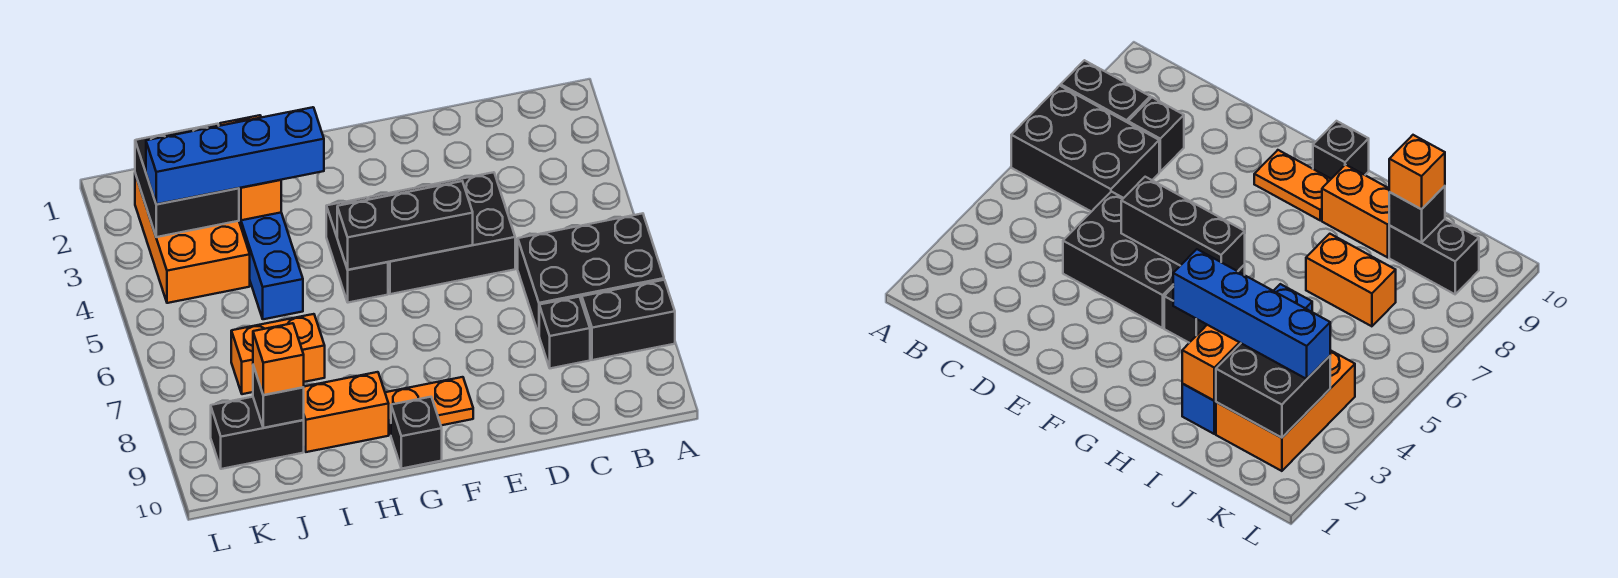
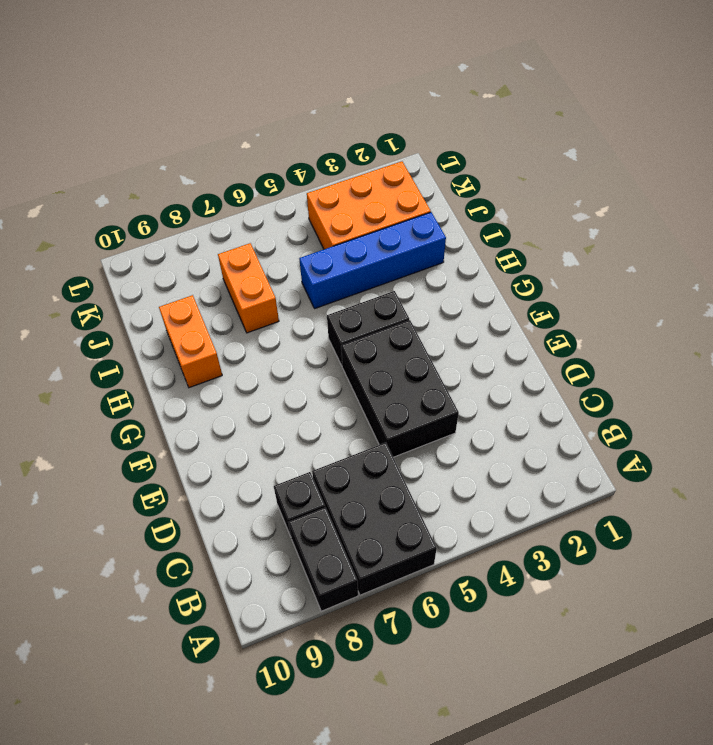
none -> orange 1x2 plate [385,377,473,435]
none -> black 1x1 brick [391,397,442,468]
none -> black 1x2 brick [211,397,304,469]

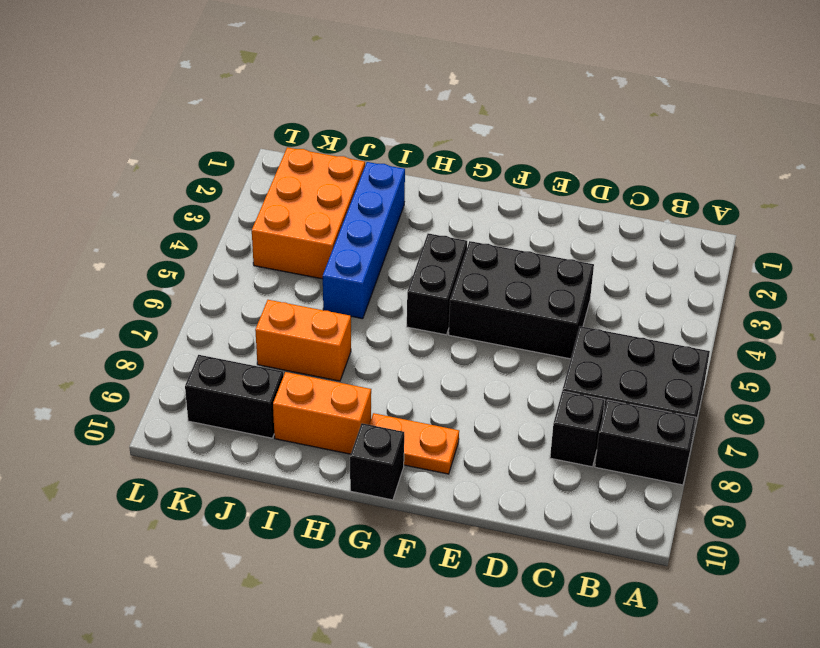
none -> black 1x3 brick [337,181,473,270]
none -> orange 1x2 brick [220,115,281,220]
none -> black 2x2 brick [135,124,239,237]

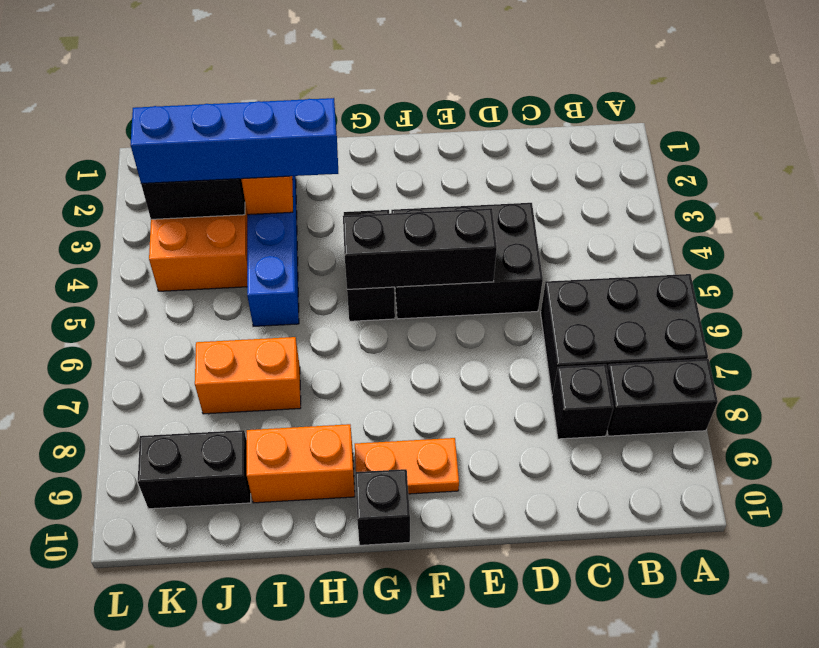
none -> black 1x1 brick [253,366,304,428]
none -> orange 1x1 brick [253,323,304,395]

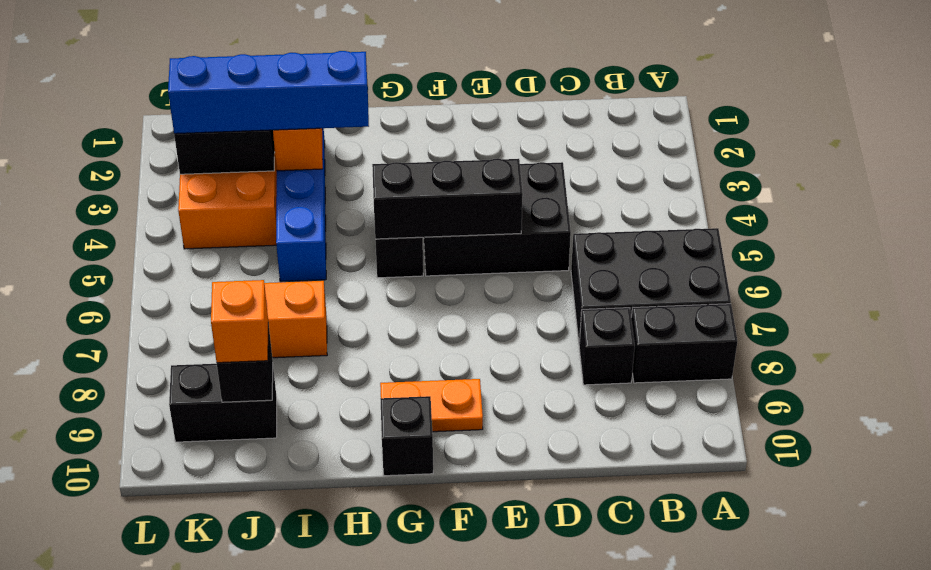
none -> orange 1x2 brick [303,372,389,452]

